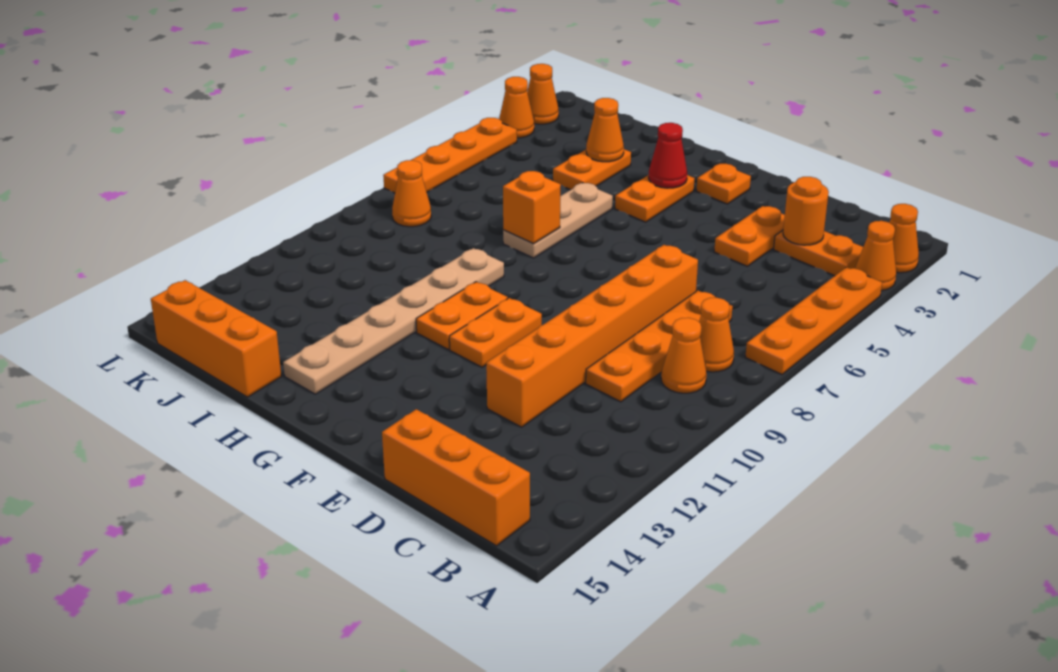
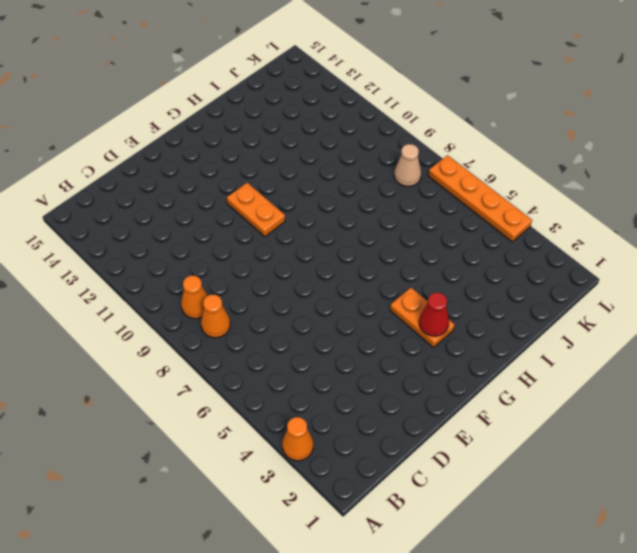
tan 1x1 cone [394,144,421,186] -> orange 1x1 cone [392,160,431,227]
none -> orange 1x1 cone [889,204,919,273]
none -> orange 1x4 plate [745,267,882,374]
none -> orange 1x2 plate [774,231,863,276]

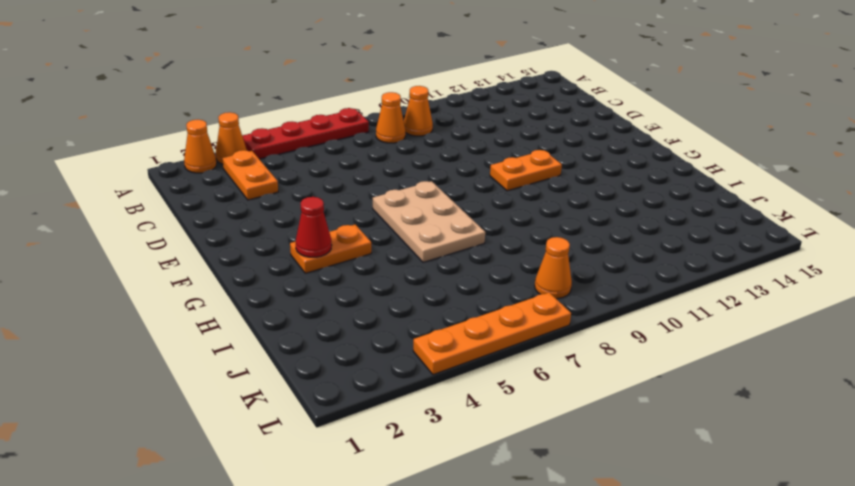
red 1x4 plate [242,108,369,159] -> orange 1x4 plate [745,267,882,374]
tan 2x3 plate [373,181,485,262] -> tan 1x3 plate [503,183,613,258]
none -> orange 1x3 brick [382,409,530,546]
none -> orange 1x4 plate [586,291,733,402]
none -> orange 1x2 plate [714,206,785,266]

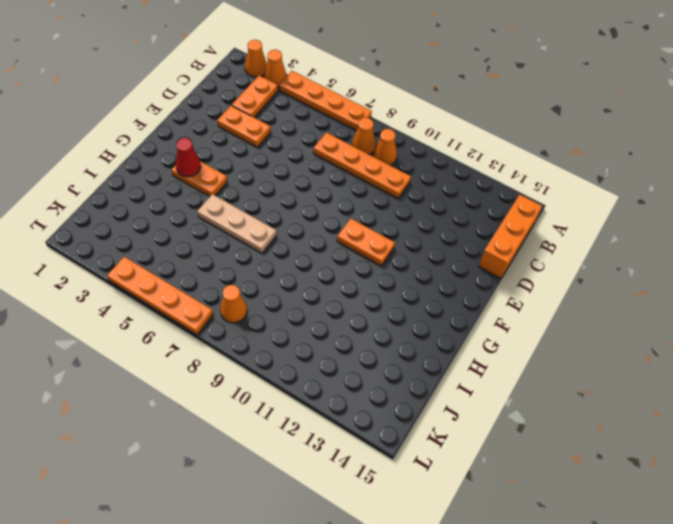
none -> orange 1x6 brick [486,245,698,427]
none -> orange 1x1 plate [696,164,751,204]
none -> orange 1x2 plate [416,282,508,349]

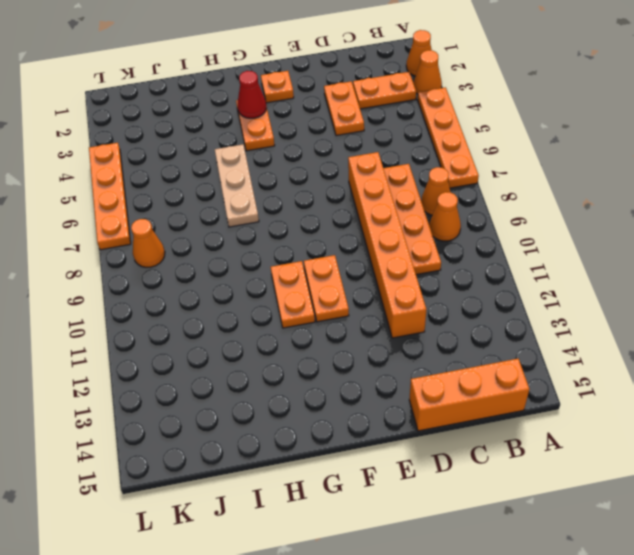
none -> tan 1x6 plate [283,248,504,394]
none -> orange 1x2 plate [553,149,631,190]
none -> orange 1x3 brick [151,280,281,397]

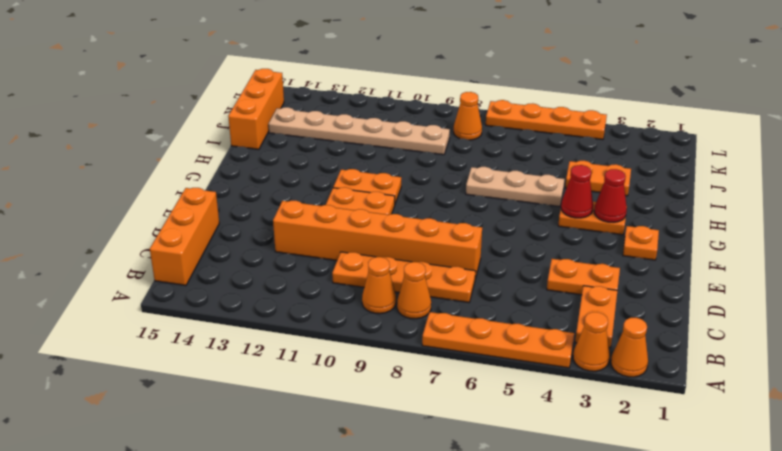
red 1x1 cone [561,165,593,218] -> none
tan 1x6 plate [269,107,450,155] -> tan 1x6 plate moved to [283,248,504,394]
none -> orange 1x1 cone [527,64,559,124]
none -> orange 1x1 cone [499,77,534,138]
none -> orange 1x1 round brick [783,177,829,245]

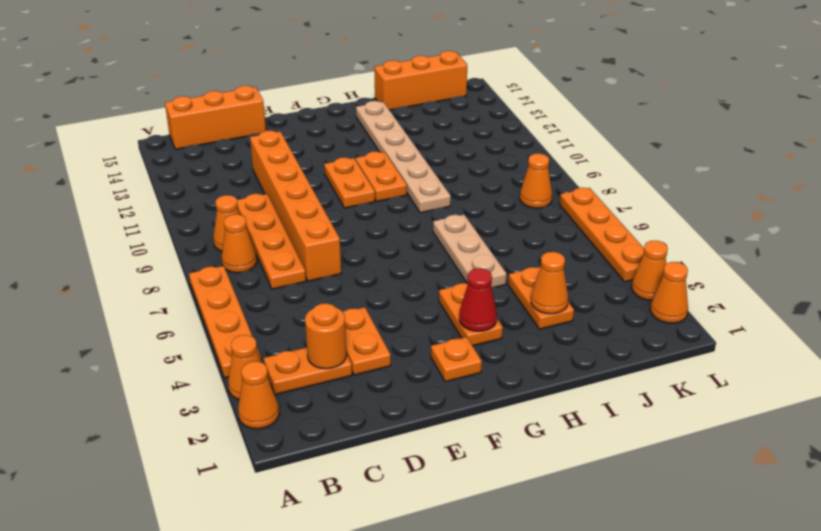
none -> orange 1x1 brick [503,171,561,244]

